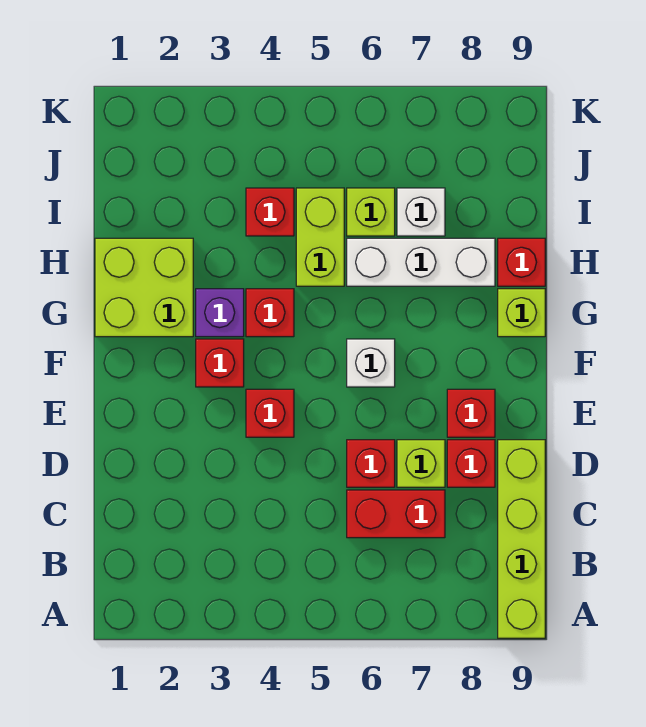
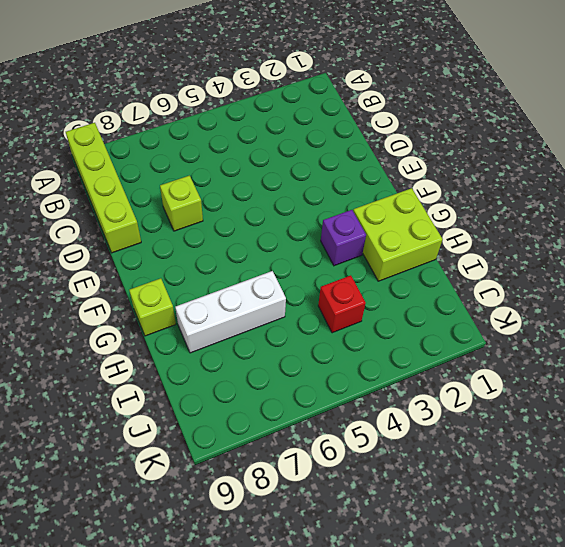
none -> red 1x2 brick [347,490,445,538]
none -> red 1x1 brick [347,440,395,487]
none -> red 1x1 brick [447,440,495,487]

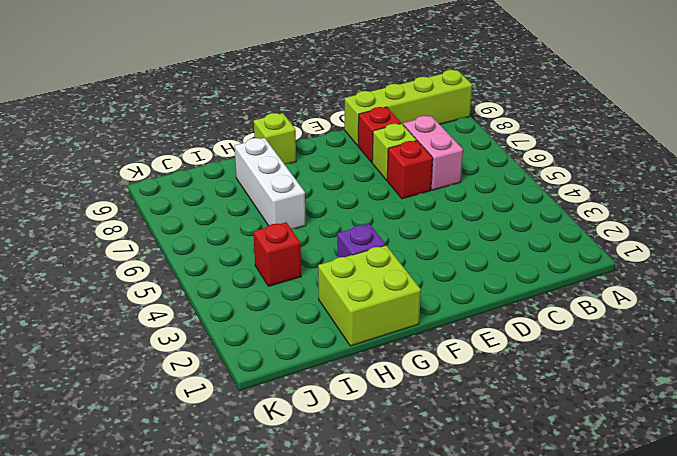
pink 1x2 brick [403,116,463,190] -> red 1x2 brick [347,490,445,538]
none -> red 1x1 brick [246,389,294,437]
none -> red 1x1 brick [447,389,495,437]
none -> red 1x1 brick [196,339,244,387]

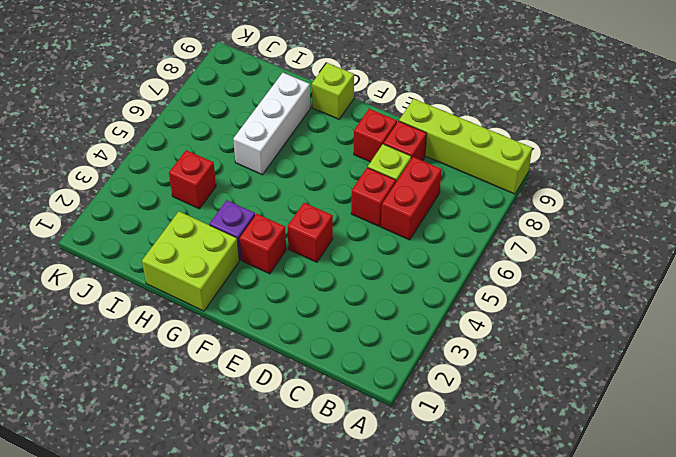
none -> white 1x1 brick [347,339,395,387]
none -> red 1x1 brick [246,289,294,337]
none -> lime 1x2 brick [296,188,344,286]

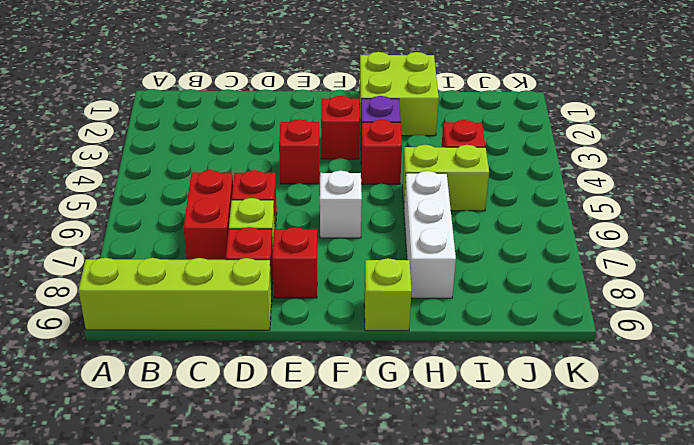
none -> red 1x1 brick [498,238,545,286]
none -> lime 1x1 brick [347,188,395,236]
none -> white 1x1 brick [397,188,445,236]

